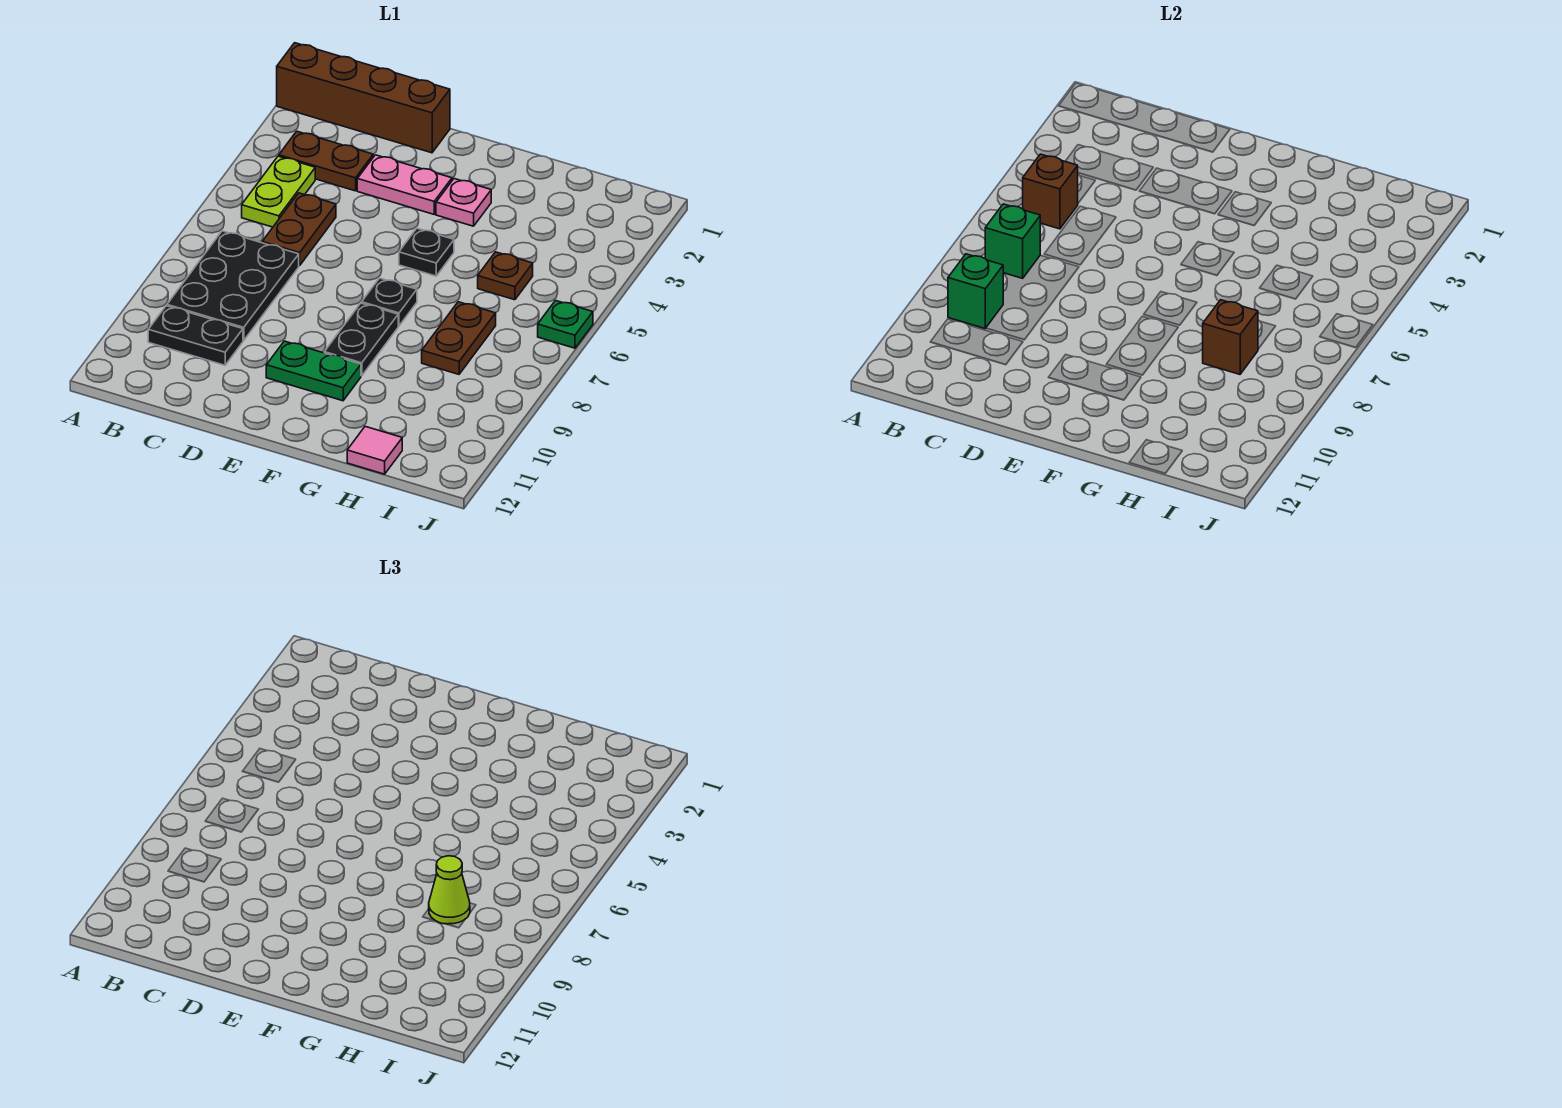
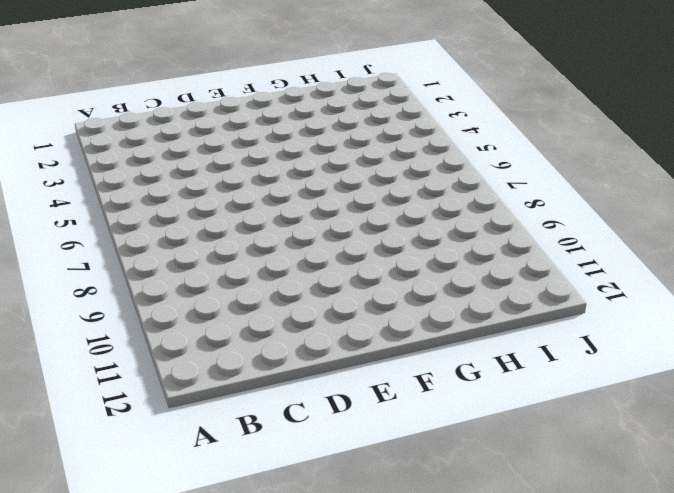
none -> brown 1x4 brick [277,43,450,153]
none -> brown 1x2 plate [279,131,373,191]
none -> lime 1x2 plate [242,156,315,227]

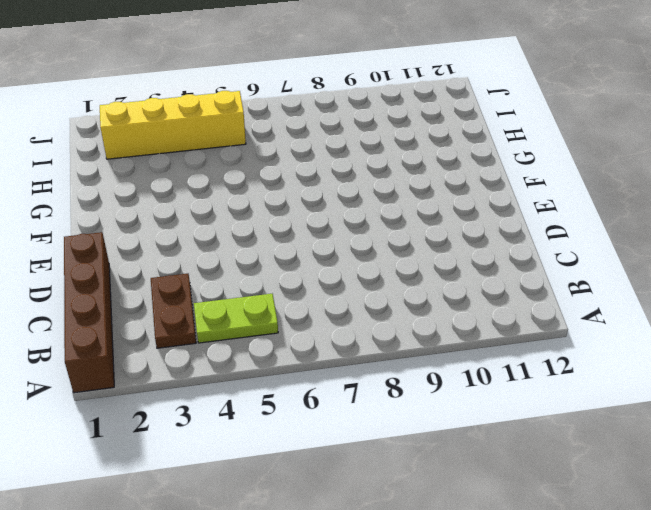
yellow 1x4 brick [100,91,246,159] -> none
none -> black 2x3 plate [167,231,299,340]
none -> black 1x2 plate [148,306,243,365]
none -> brown 1x2 plate [262,193,336,266]

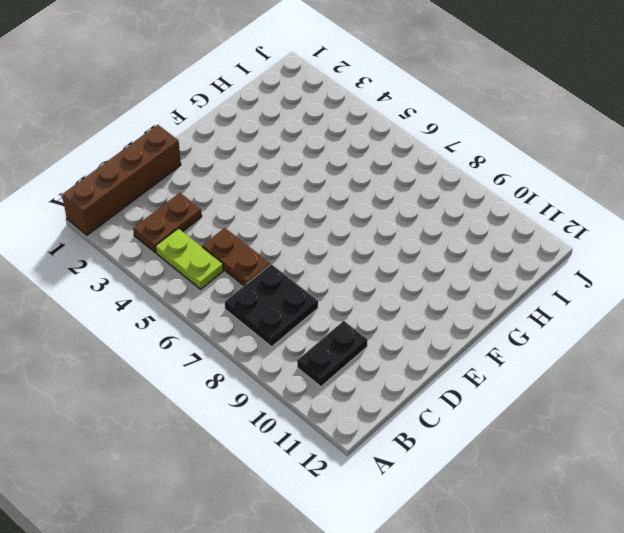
black 2x2 plate [225,264,318,347] -> black 2x3 plate [167,231,299,340]
none -> pink 1x2 plate [357,155,452,214]
none -> green 1x2 plate [266,341,361,401]
none -> pink 1x1 plate [436,179,491,226]

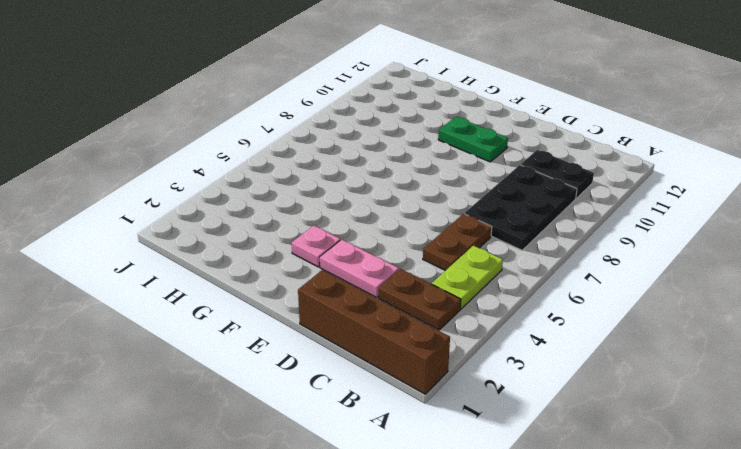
none -> black 1x1 plate [399,228,454,276]
none -> black 1x1 plate [362,278,417,326]
none -> black 1x2 plate [324,303,398,376]

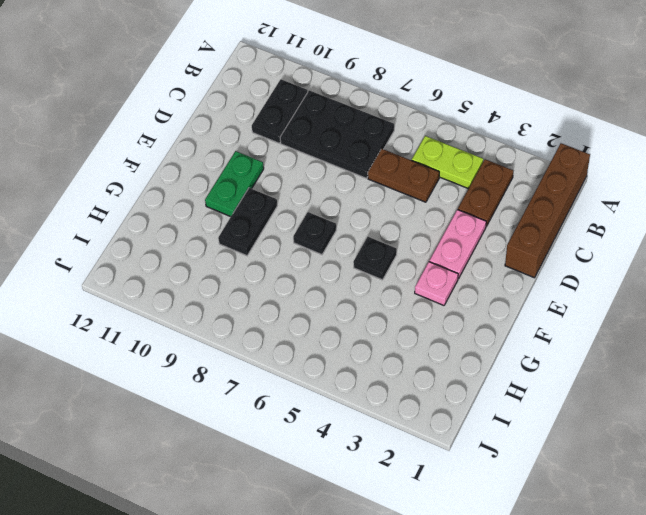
black 1x2 plate [218,188,277,256] -> black 1x2 plate turned to [324,303,398,376]
none -> brown 1x1 plate [478,252,533,300]
none -> brown 1x2 plate [422,302,496,374]
none -> pink 1x1 tile [347,426,402,474]

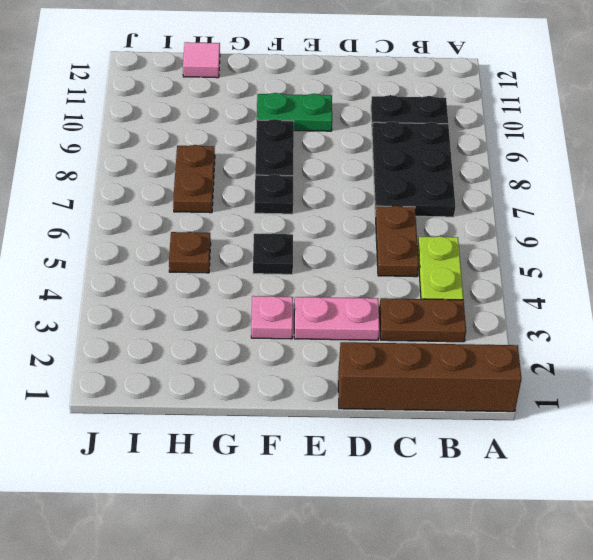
none -> green 1x1 plate [538,301,593,348]
none -> brown 1x1 brick [1023,154,1078,229]
none -> green 1x1 brick [985,204,1040,278]

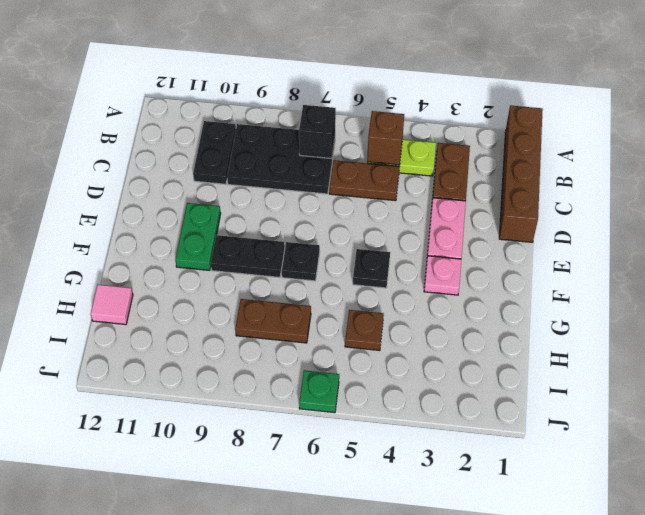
black 1x1 brick [299,105,336,159] -> green 1x1 brick [985,204,1040,278]
none -> green 1x1 brick [948,254,1003,328]
none -> brown 1x1 brick [1203,300,1258,374]
none -> lime 1x1 cone [429,856,470,924]

